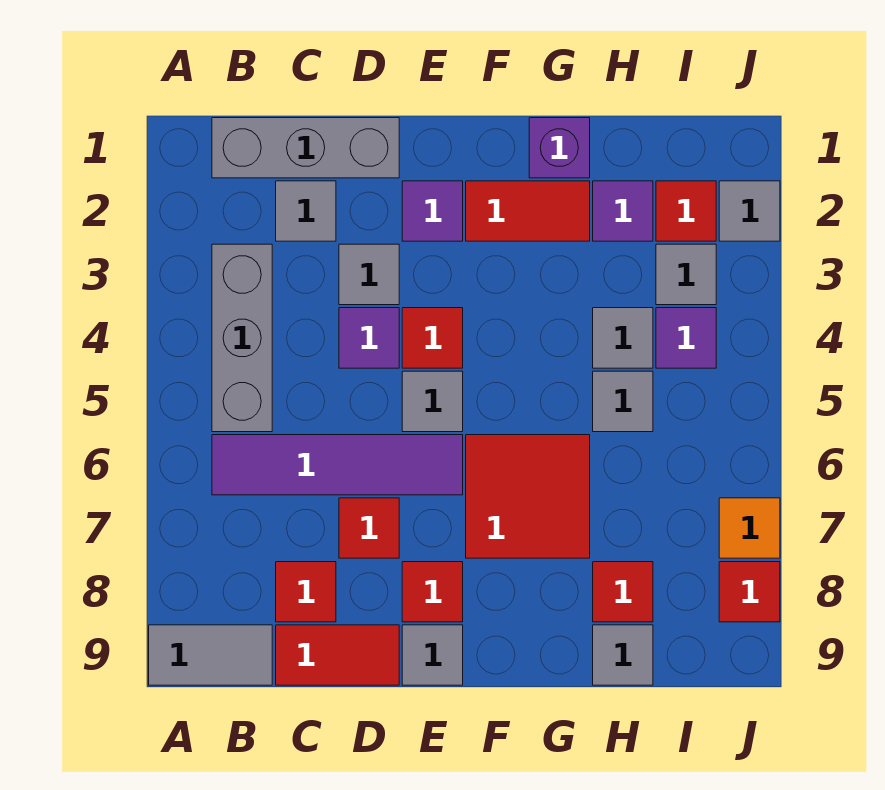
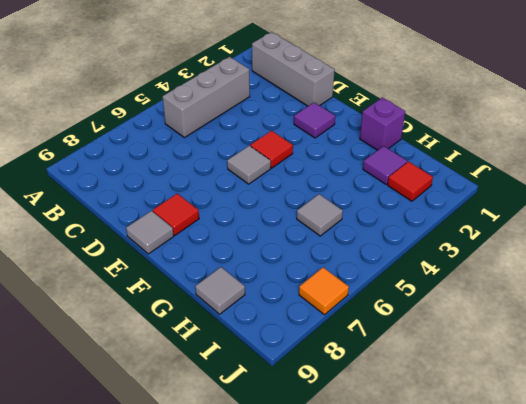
none -> grey 1x2 tile [149,625,272,685]
none -> purple 1x4 tile [212,435,463,495]
none -> grey 1x1 tile [276,181,336,241]

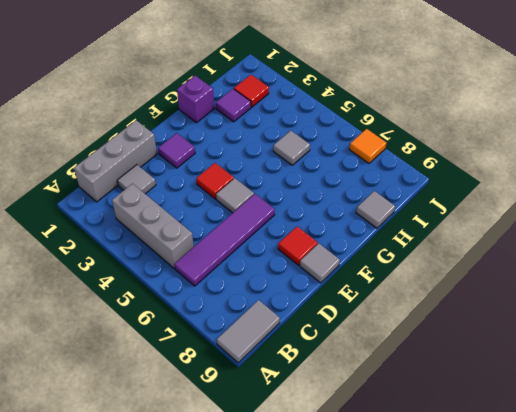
none -> red 1x1 tile [276,562,336,622]
none -> red 1x2 tile [276,625,399,685]
none -> grey 1x1 tile [339,244,399,305]

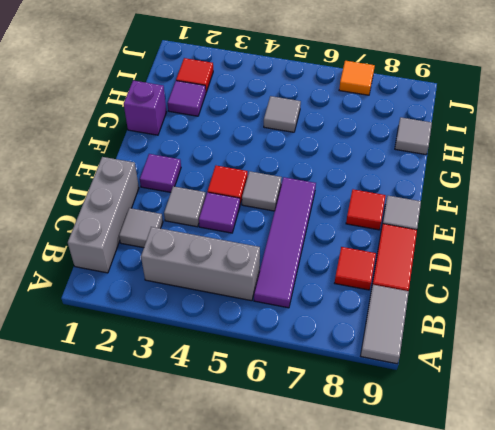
none -> red 1x1 tile [339,498,399,558]
none -> red 1x2 tile [466,181,590,241]
none -> red 2x2 tile [466,435,590,558]

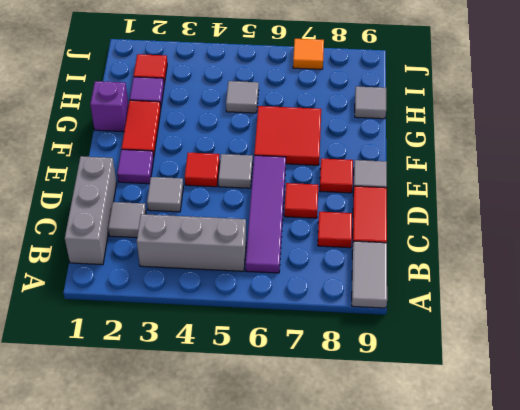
none -> purple 1x1 tile [339,308,399,368]
none -> grey 1x1 tile [593,308,653,368]
none -> red 1x1 tile [593,562,653,622]

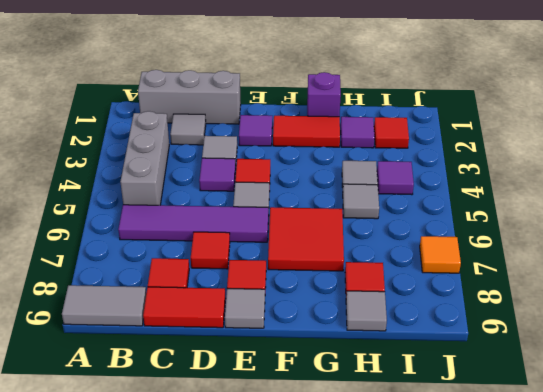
none -> grey 1x1 tile [656,244,716,305]
none -> grey 1x1 tile [719,181,780,241]
none -> red 1x1 tile [719,562,780,622]

